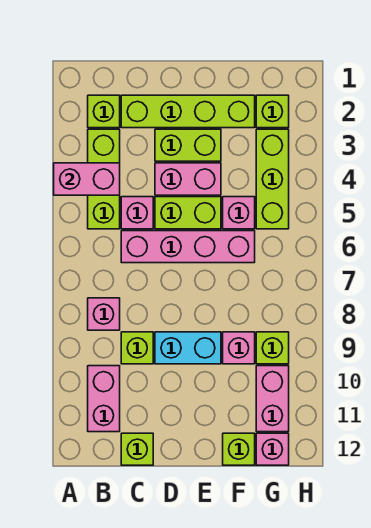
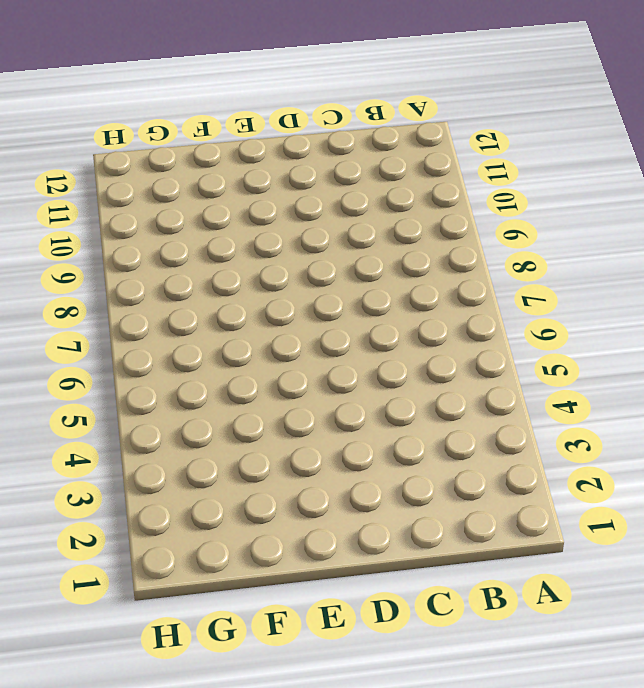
none -> lime 1x1 brick [88,95,120,128]
none -> lime 1x3 brick [88,129,120,229]
none -> pink 1x1 brick [88,298,120,330]

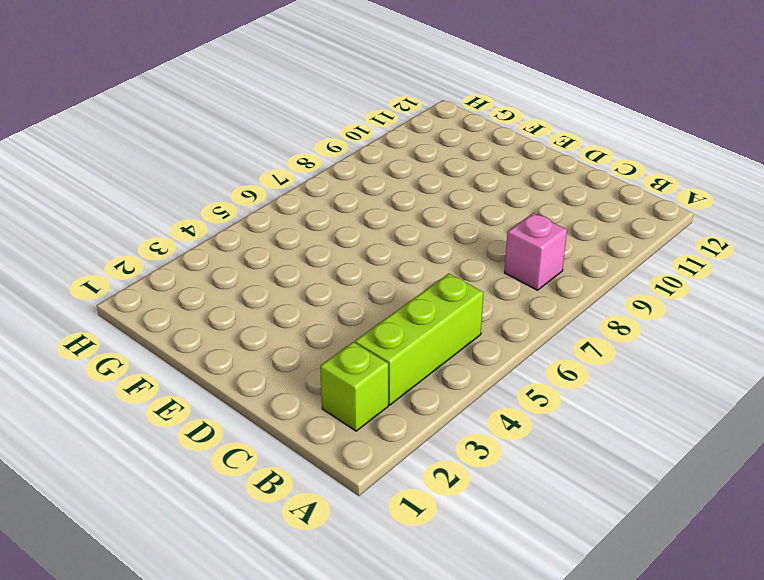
none -> pink 1x2 brick [88,366,120,432]
none -> lime 1x4 brick [121,95,255,128]
none -> pink 1x1 brick [121,197,153,229]

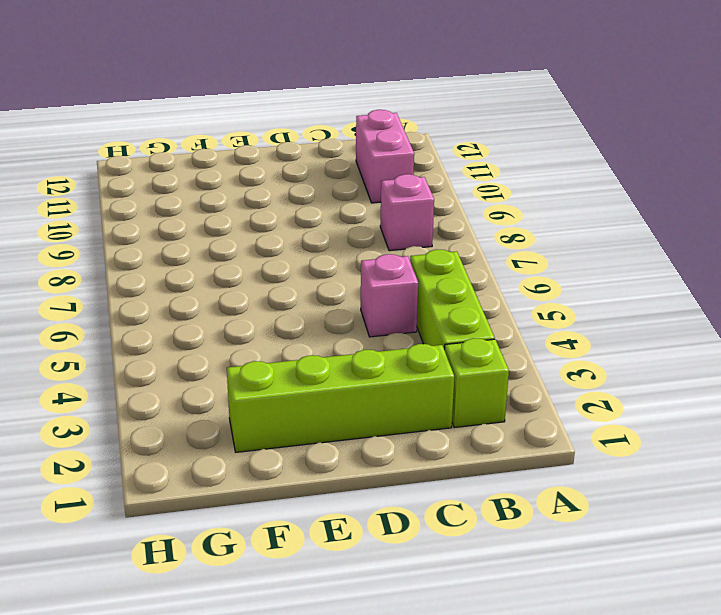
none -> pink 1x4 brick [121,231,255,263]
none -> lime 1x1 brick [121,332,153,364]
none -> lime 1x1 brick [121,433,153,465]

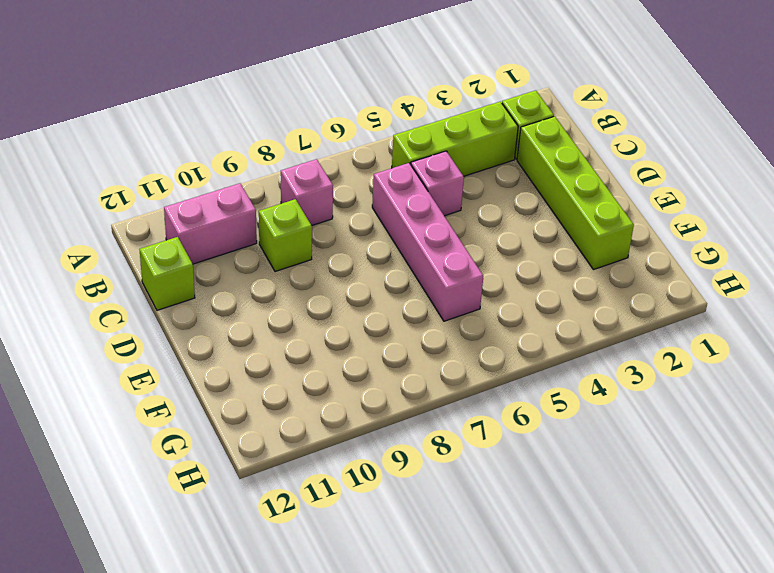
none -> lime 1x2 brick [155,129,221,161]
none -> pink 1x2 brick [155,163,221,195]
none -> lime 1x2 brick [155,197,221,229]

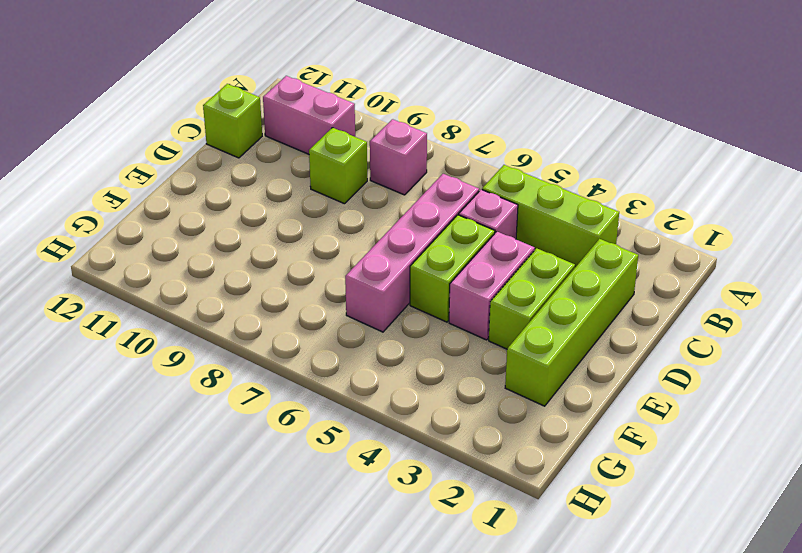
none -> lime 1x1 brick [88,95,120,128]
none -> cyan 1x2 brick [155,332,221,364]
none -> pink 1x1 brick [223,197,255,229]

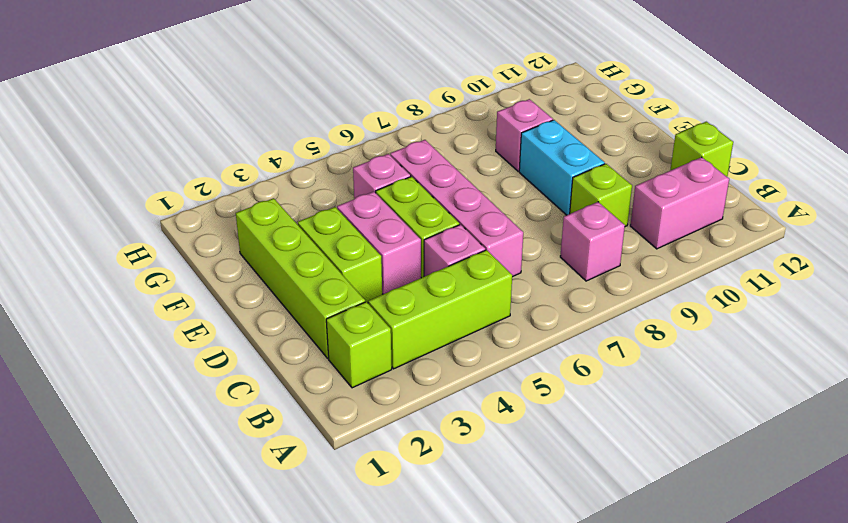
none -> lime 1x1 brick [223,433,255,465]
none -> lime 1x1 brick [256,95,289,128]
none -> lime 1x3 brick [256,129,289,229]

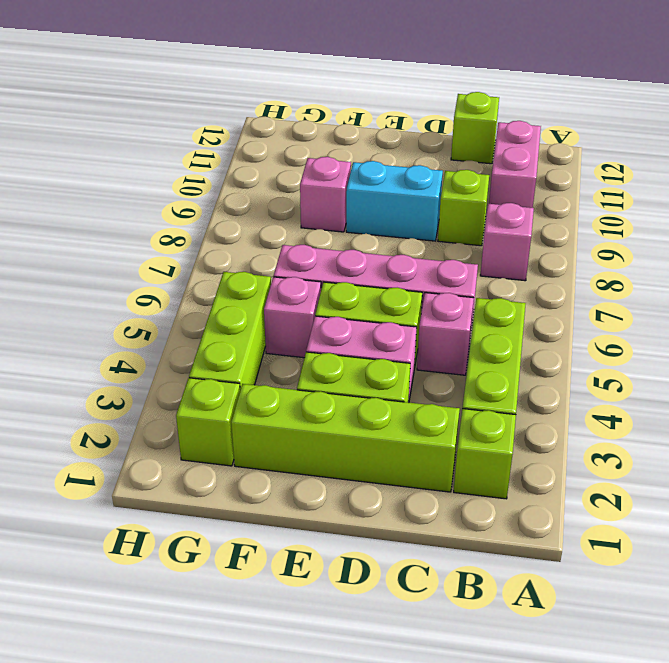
none -> lime 1x1 brick [223,433,255,465]
none -> lime 1x1 brick [256,332,289,364]
none -> pink 1x2 brick [256,366,289,432]

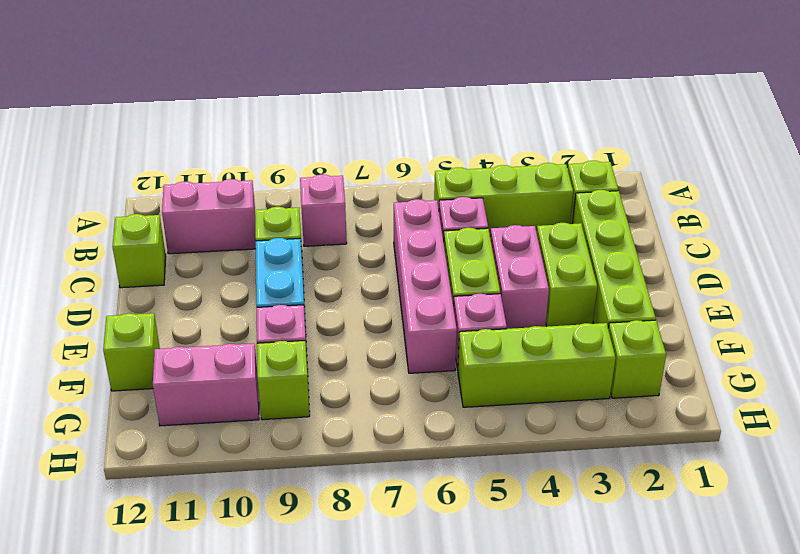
none -> pink 1x1 brick [256,433,289,465]
none -> pink 1x2 brick [54,163,120,195]

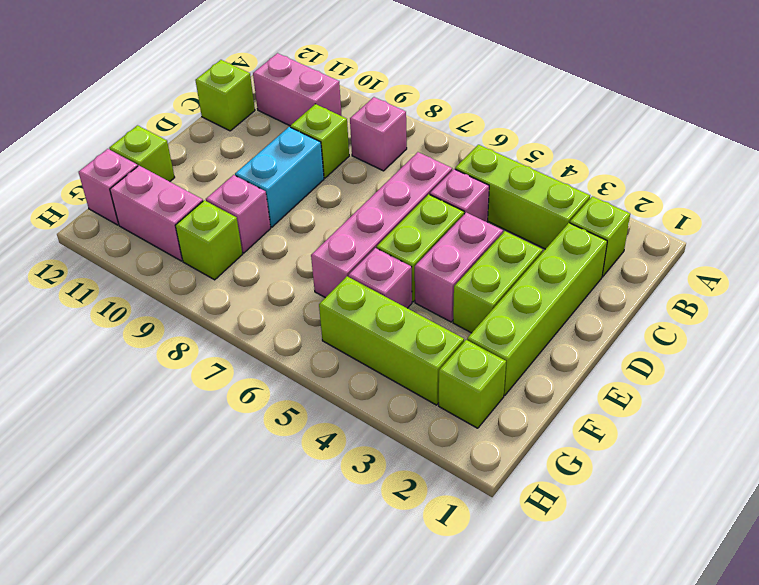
none -> pink 1x2 brick [54,163,120,195]

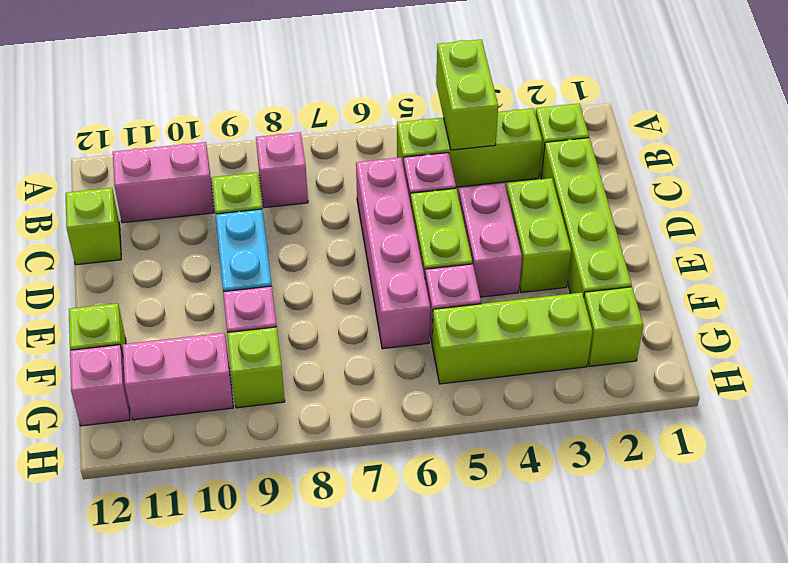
lime 1x2 brick [436,40,498,150] -> pink 1x2 brick [54,163,120,195]

